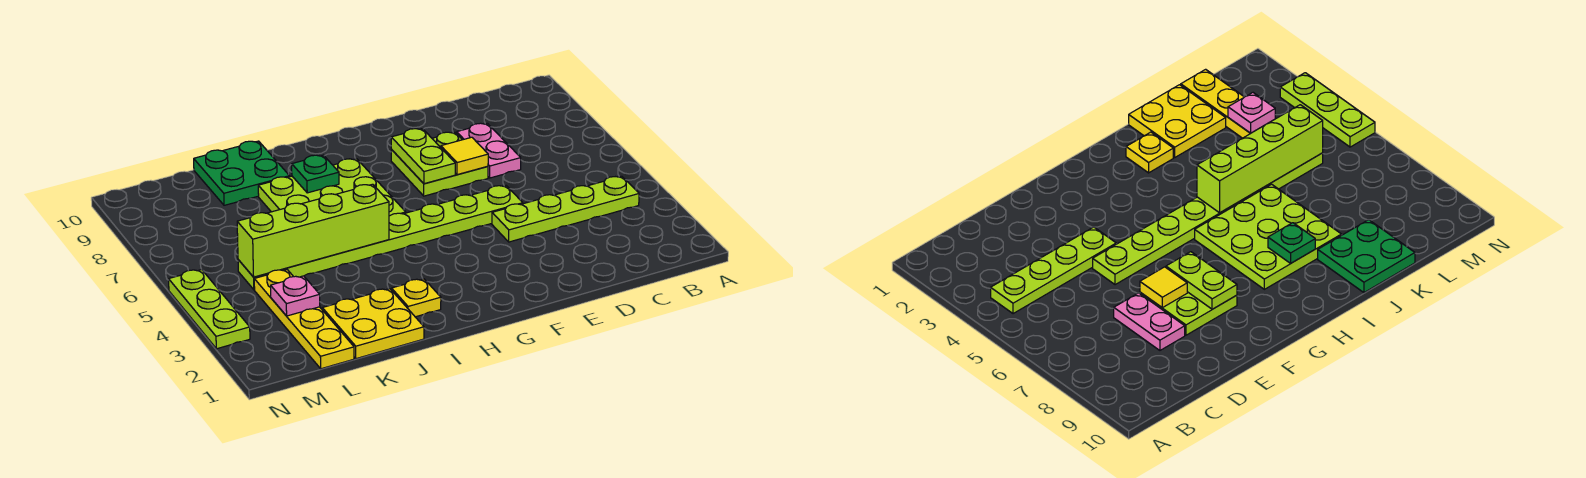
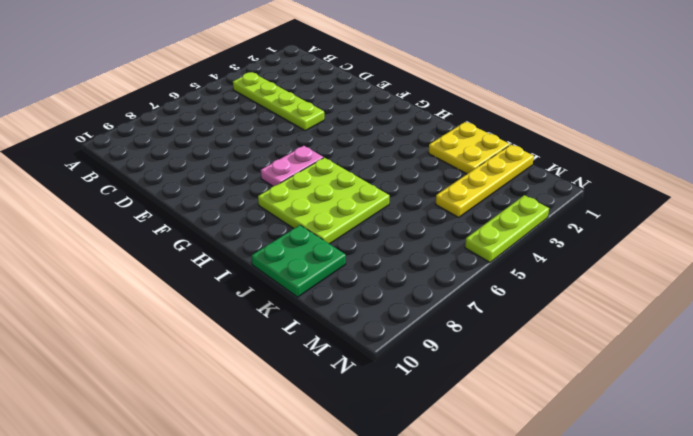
pink 1x2 plate [261,146,323,186] -> pink 1x2 plate moved to [457,123,521,178]
none -> lime 1x8 plate [238,186,523,290]
none -> lime 2x2 plate [391,132,488,196]
none -> yellow 1x1 plate [392,279,441,317]

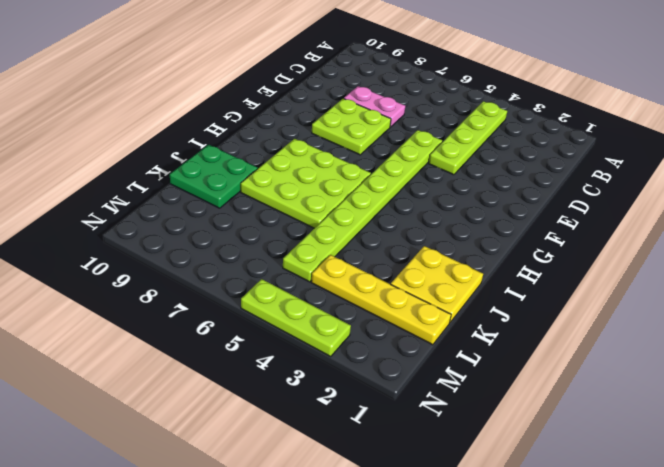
none -> yellow 1x1 plate [392,279,441,317]
none -> yellow 1x1 tile [441,137,488,175]
none -> lime 1x2 plate [391,129,455,184]

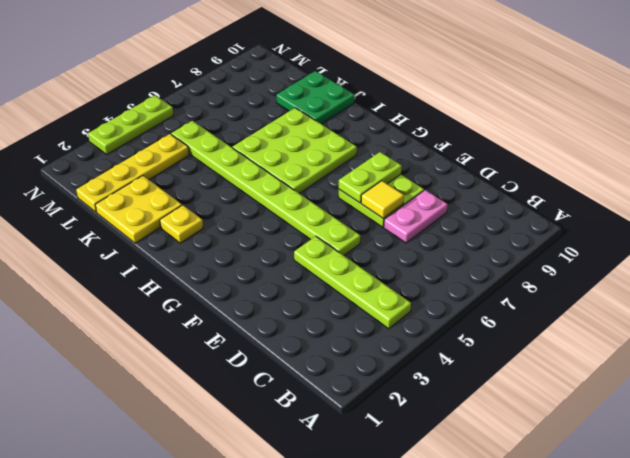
none -> lime 1x4 brick [237,184,389,277]
none -> green 1x1 plate [292,155,339,193]
none -> pink 1x1 plate [271,276,320,316]

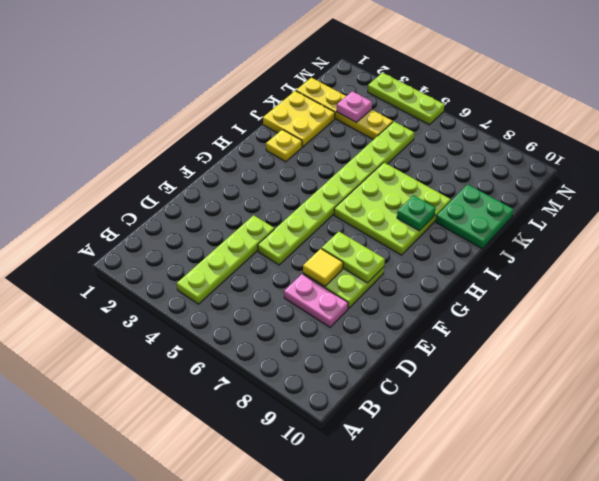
none -> lime 1x4 brick [237,184,389,277]

